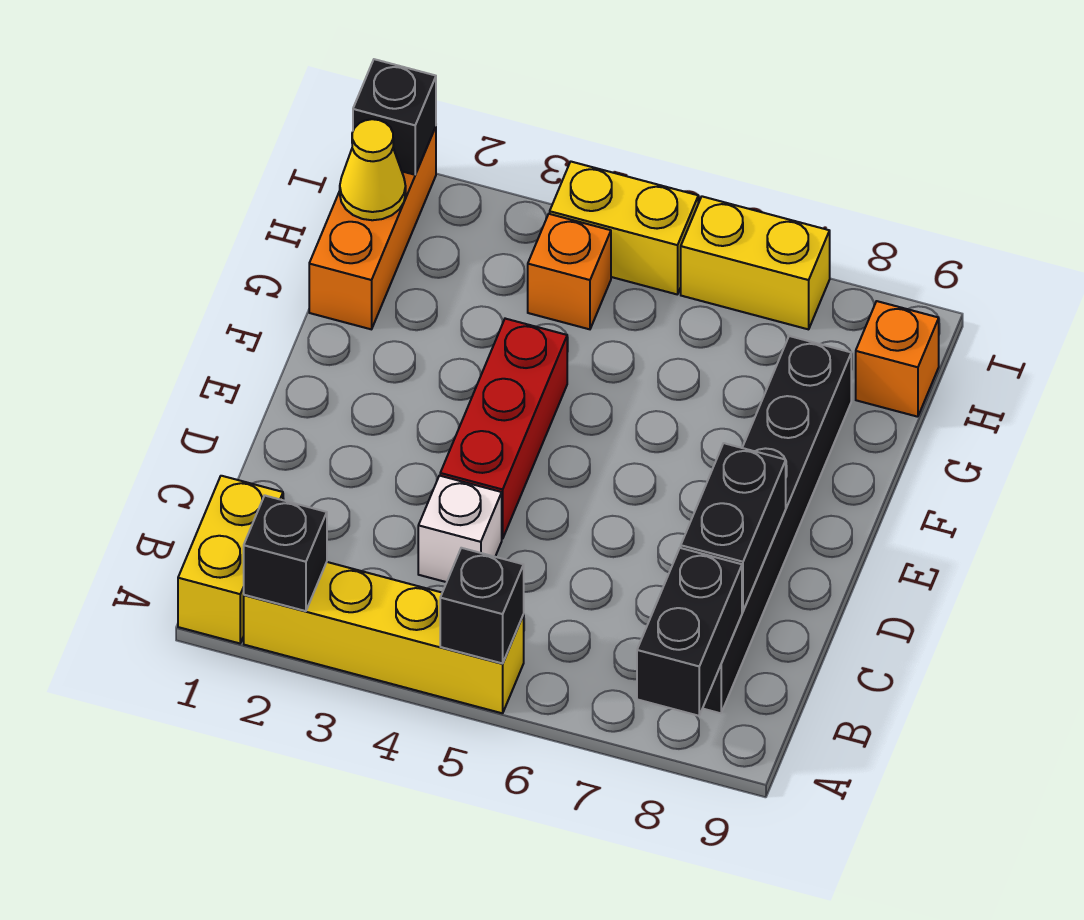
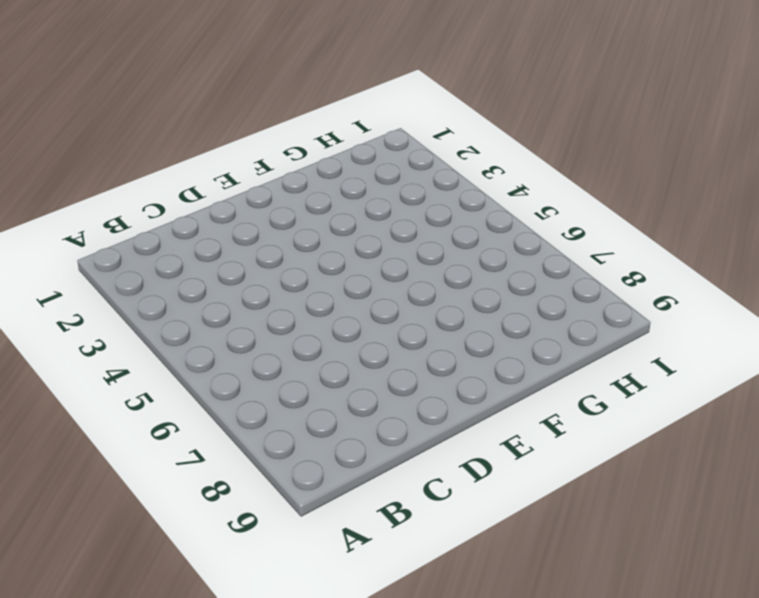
none -> yellow 1x2 brick [178,476,283,643]
none -> yellow 1x4 brick [244,562,524,713]
none -> black 1x6 brick [703,336,851,713]

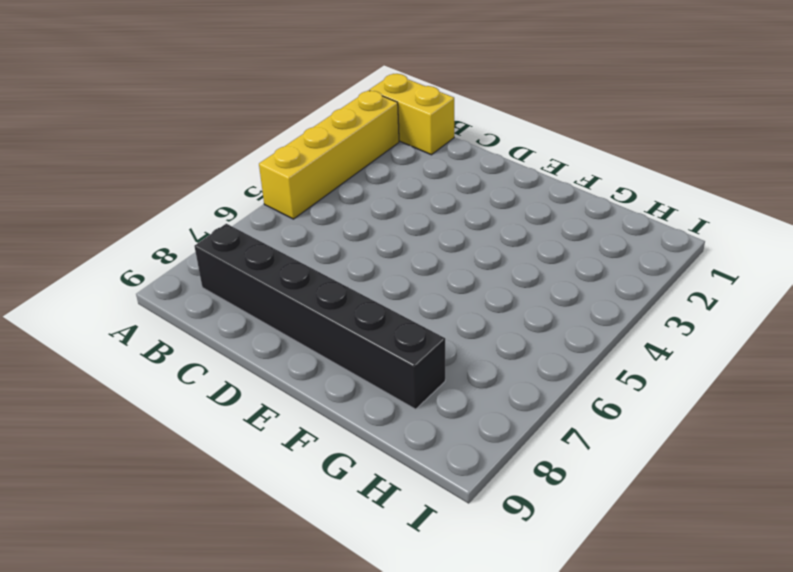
none -> white 1x1 brick [418,476,502,582]
none -> red 1x3 brick [440,319,567,539]
none -> orange 1x3 brick [309,127,436,329]

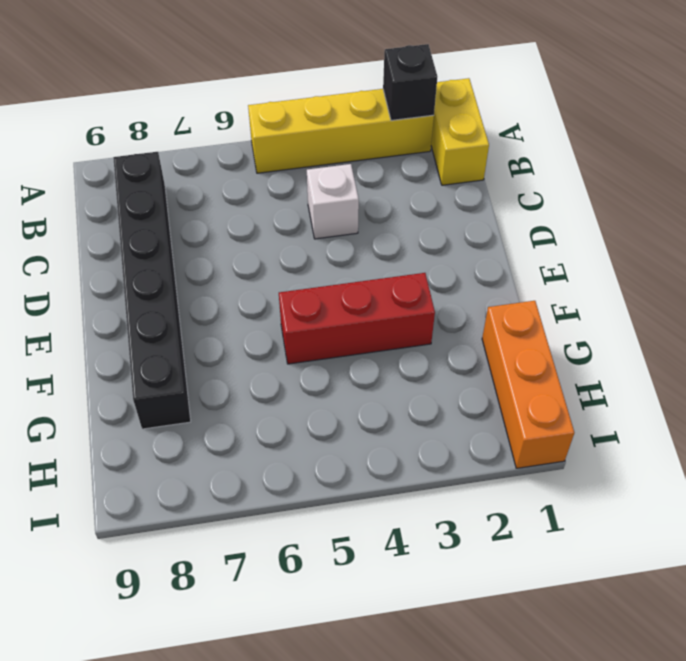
red 1x3 brick [279,273,435,364] -> red 1x3 brick turned to [440,319,567,539]
none -> orange 1x1 brick [528,214,611,329]
none -> orange 1x1 brick [856,301,939,417]
none -> yellow 1x2 brick [550,162,698,294]

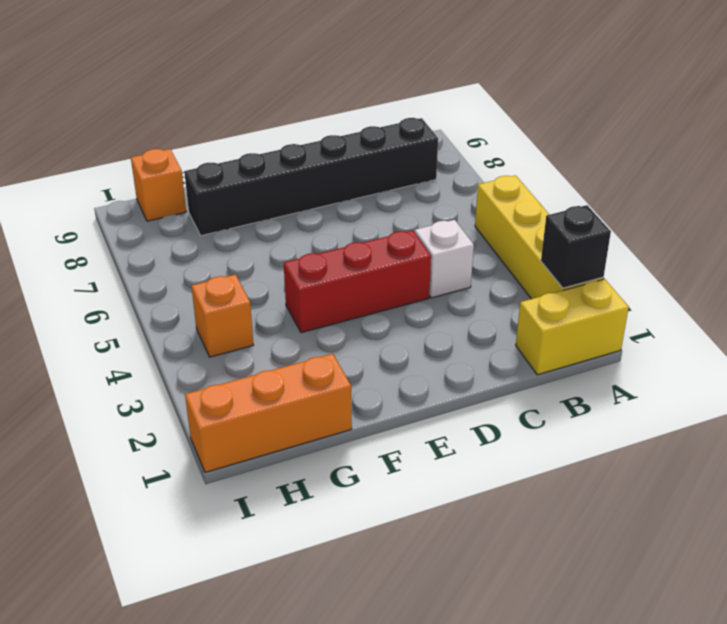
none -> yellow 1x2 brick [550,162,698,294]
none -> yellow 1x2 brick [681,196,830,329]
none -> black 1x1 brick [440,548,524,663]

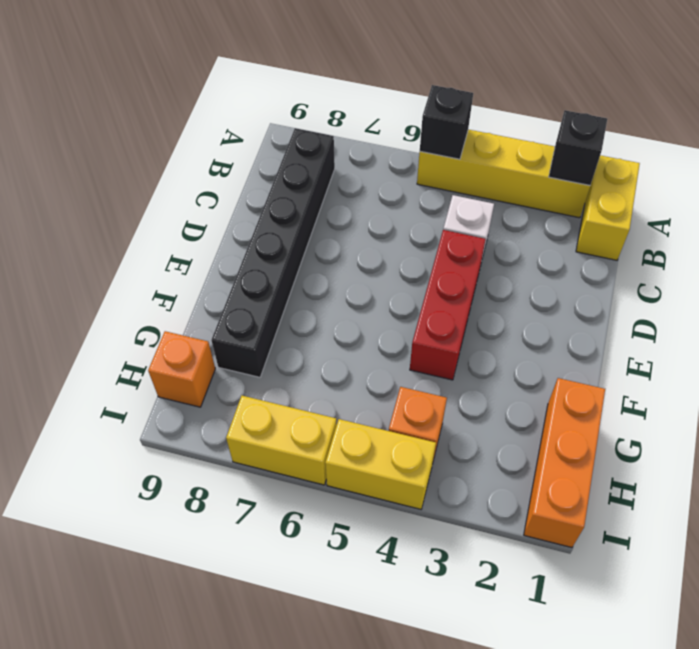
none -> black 1x2 brick [637,548,742,716]
none -> black 1x2 brick [681,443,786,611]
none -> yellow 1x1 cone [340,119,406,220]

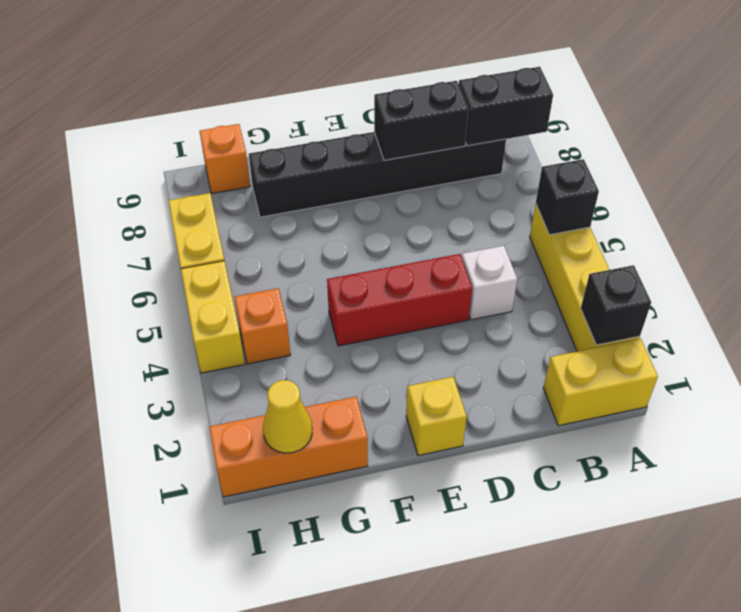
yellow 1x1 brick [406,377,467,456] -> none
none -> black 1x1 brick [353,59,436,175]

